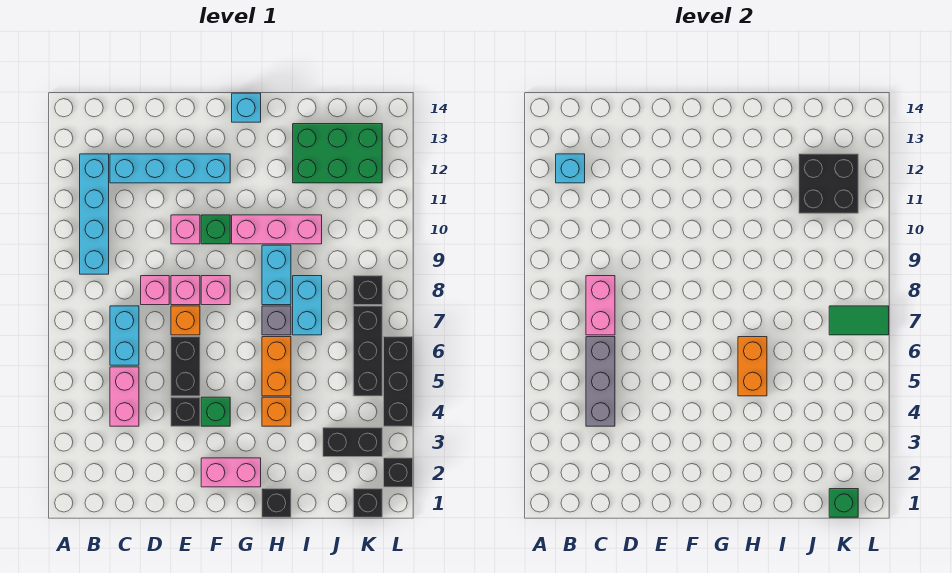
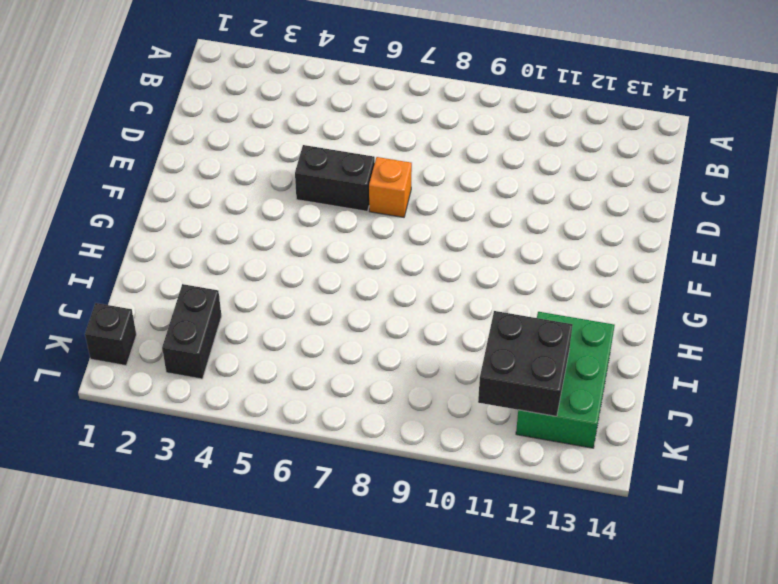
none -> cyan 1x4 brick [80,154,109,274]
none -> pink 1x2 brick [110,367,139,426]
none -> cyan 1x2 brick [110,306,139,365]
none -> cyan 1x4 brick [110,154,230,183]

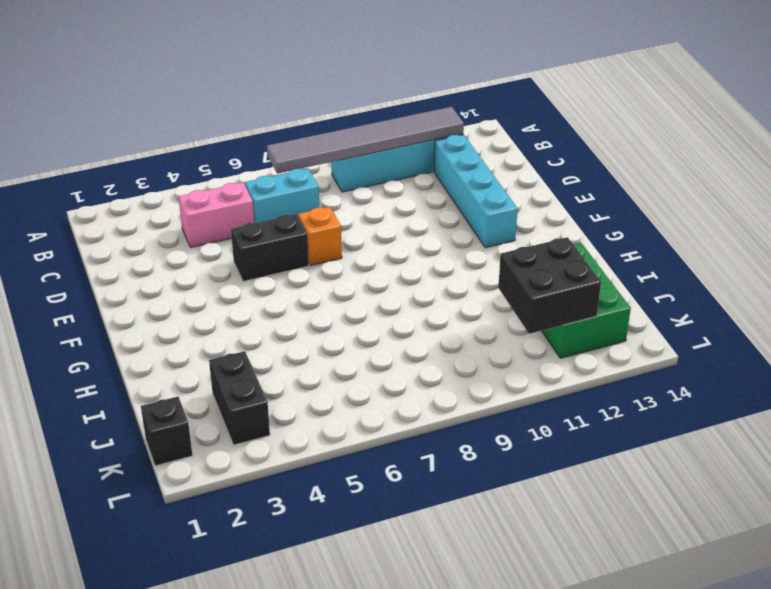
grey 1x6 tile [267,107,464,174] -> cyan 1x1 brick [556,154,585,183]
none -> pink 1x1 brick [141,276,169,305]
none -> black 1x1 brick [171,397,200,426]
none -> pink 1x1 brick [171,276,200,305]
none -> pink 1x1 brick [171,215,200,244]

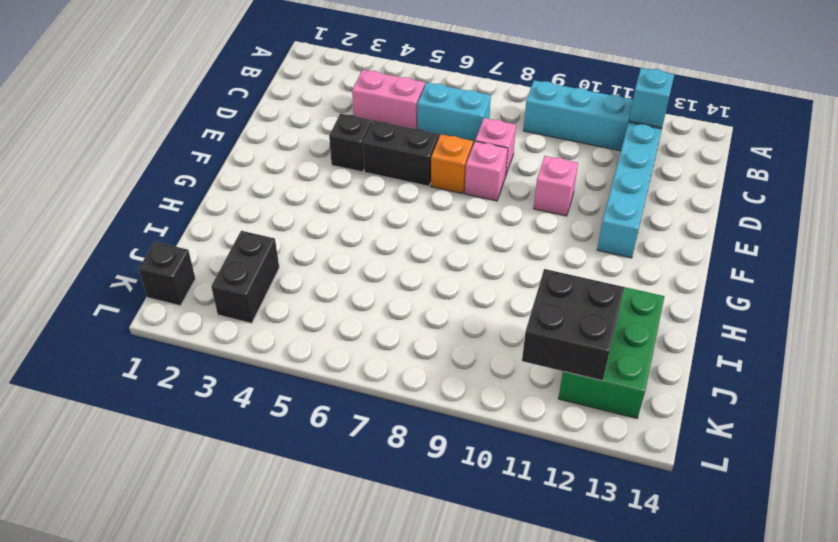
none -> pink 1x2 brick [201,458,261,487]
none -> green 1x1 brick [201,397,230,426]
none -> pink 1x1 brick [201,276,230,305]
none -> green 1x1 brick [201,215,230,244]

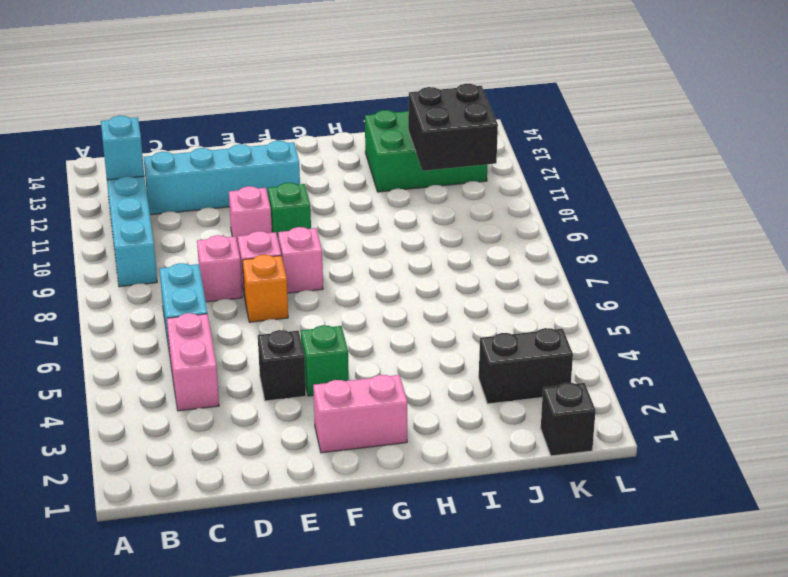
none -> black 1x2 brick [171,337,200,396]
none -> pink 1x3 brick [232,215,322,244]
none -> cyan 1x1 brick [232,93,261,122]
none -> black 1x1 brick [262,489,291,517]

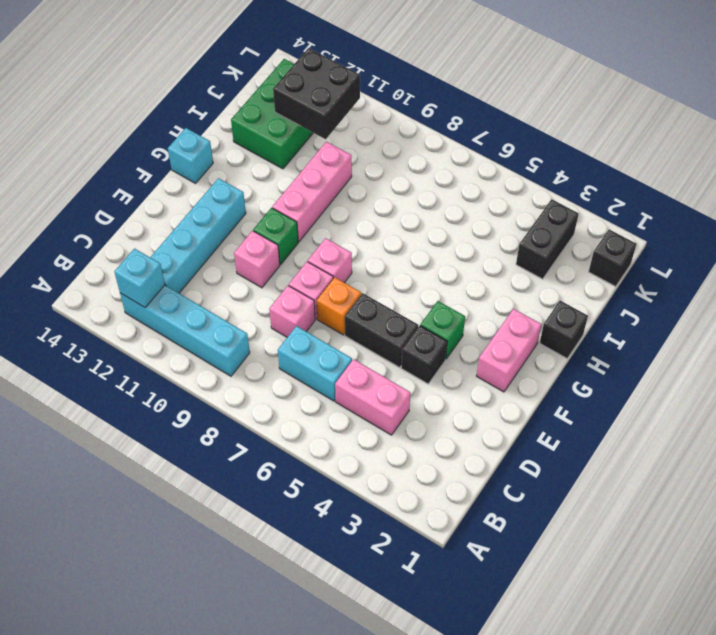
none -> orange 1x1 brick [262,397,291,426]
none -> orange 1x2 brick [262,337,291,396]
none -> grey 1x1 brick [262,306,291,335]
none -> cyan 1x2 brick [262,245,291,305]

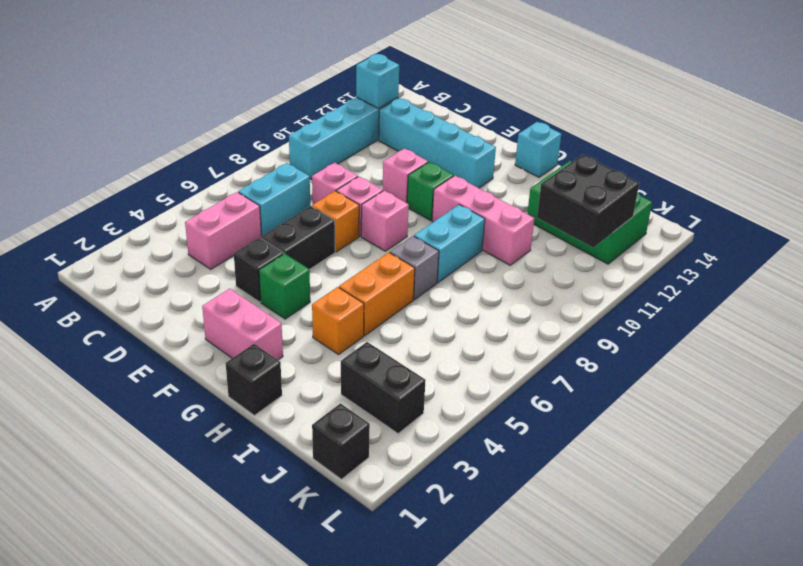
none -> cyan 1x2 brick [293,276,322,335]
none -> black 1x3 brick [353,306,382,396]
none -> black 1x1 brick [353,276,382,305]
none -> black 1x1 brick [384,458,413,487]

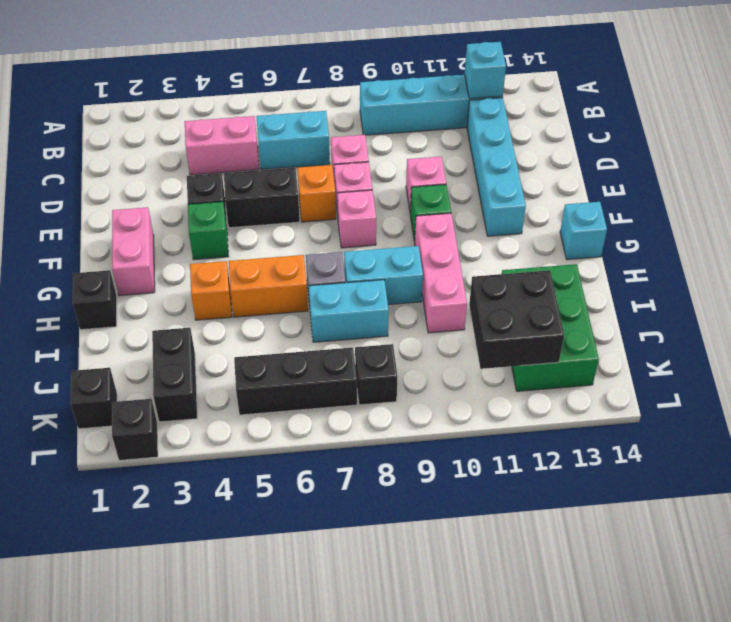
none -> black 1x3 brick [384,337,413,426]
none -> grey 1x3 brick [586,337,615,426]
none -> pink 1x2 brick [586,276,615,335]
none -> orange 1x2 brick [738,337,767,396]

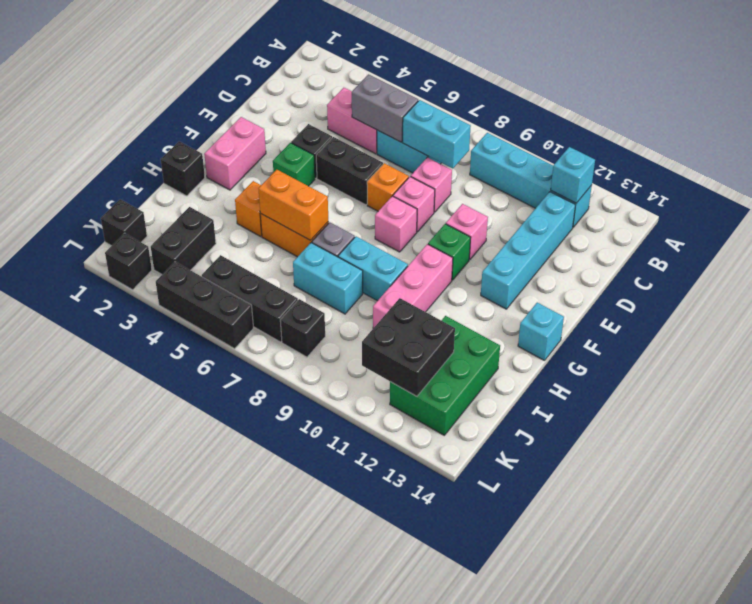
grey 1x2 brick [352,74,418,142] -> grey 1x3 brick [586,337,615,426]
cyan 1x2 brick [402,100,471,168] -> pink 1x2 brick [586,276,615,335]
none -> green 1x1 brick [829,489,858,517]
none -> green 1x2 tile [829,306,889,335]

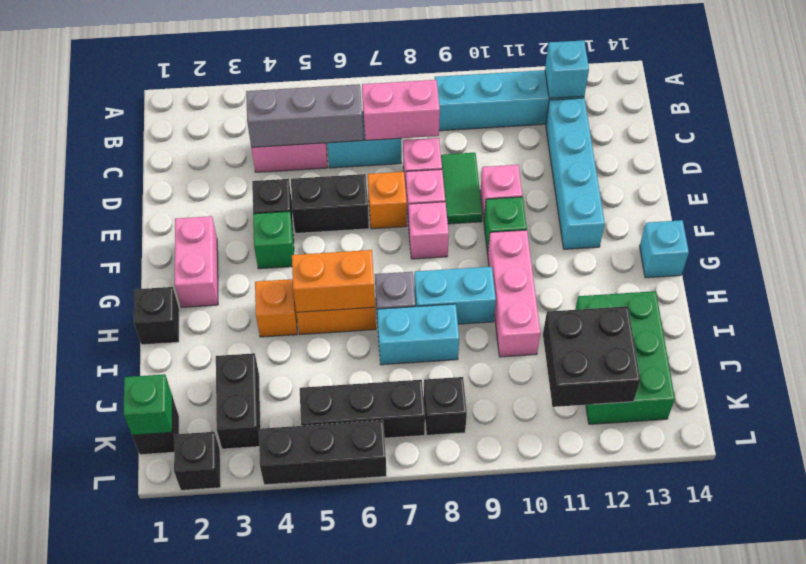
green 1x2 tile [441,153,483,224] -> green 1x2 tile moved to [829,306,889,335]

